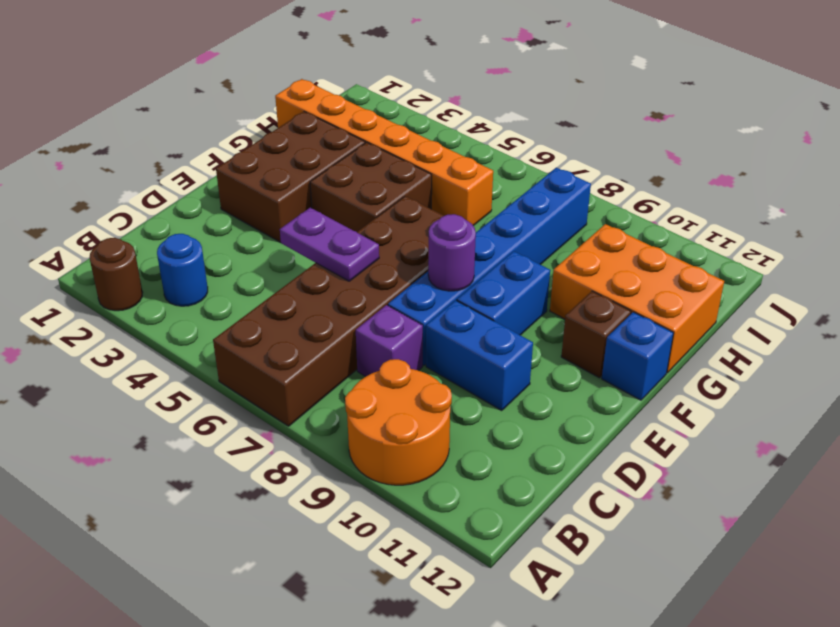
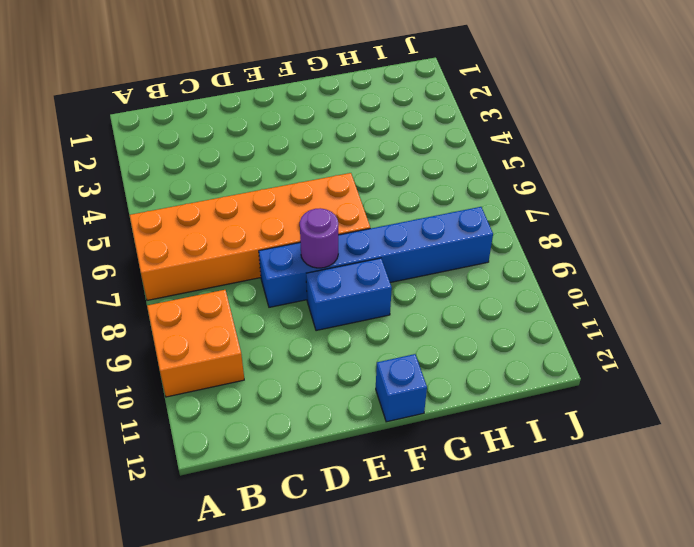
orange 2x6 brick [130,173,370,300] -> brown 2x6 brick [213,196,444,426]
orange 2x2 brick [147,290,244,397] -> orange 2x2 round brick [345,359,452,485]
none -> brown 1x1 round brick [90,238,143,311]
none -> blue 1x1 round brick [157,234,208,306]
none -> purple 1x1 brick [356,305,423,377]

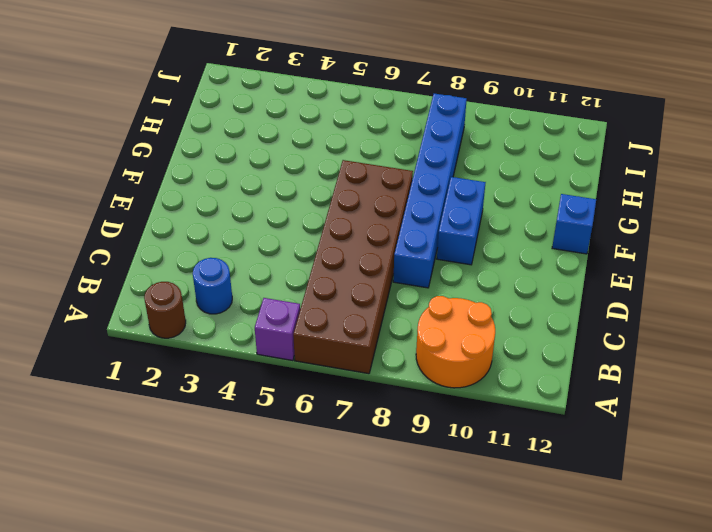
purple 1x1 brick [255,298,300,361] -> purple 1x1 brick moved to [356,305,423,377]
none -> blue 1x2 brick [426,300,533,411]
none -> brown 2x3 brick [216,112,365,243]
none -> brown 2x2 brick [310,142,432,232]

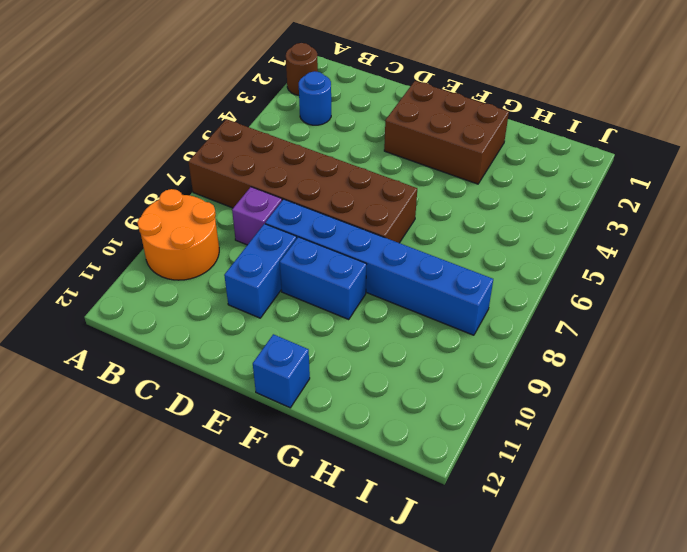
none -> brown 2x2 brick [310,142,432,232]
none -> brown 1x1 brick [561,291,631,378]
none -> orange 2x3 brick [550,224,724,373]

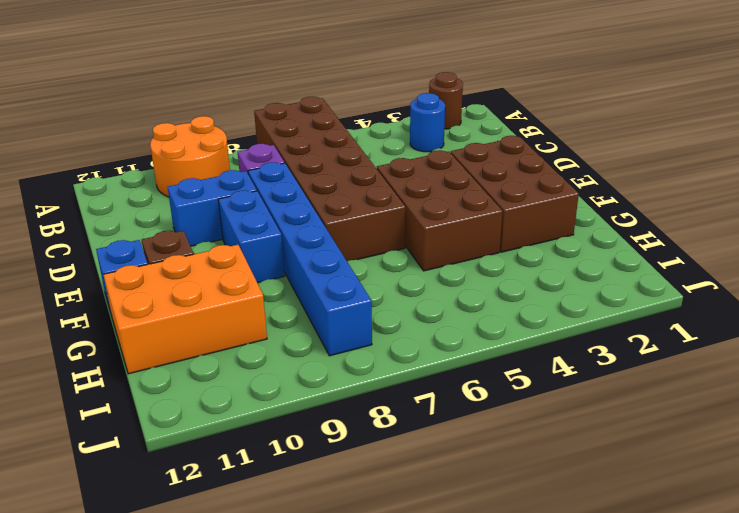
brown 2x3 brick [377,150,503,271] -> brown 2x2 brick [310,142,432,232]
none -> orange 1x6 brick [275,79,493,226]
none -> purple 1x2 plate [280,208,379,281]
none -> purple 1x1 round brick [428,214,476,291]

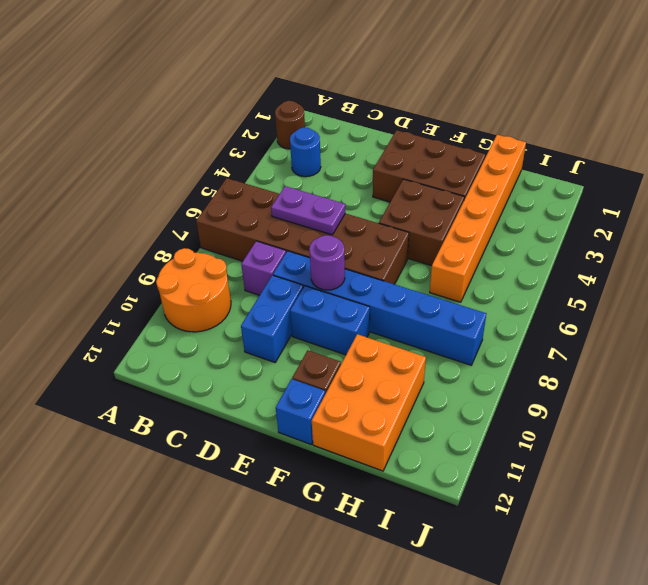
purple 1x2 plate [271,186,345,235] -> purple 1x2 plate turned to [280,208,379,281]

